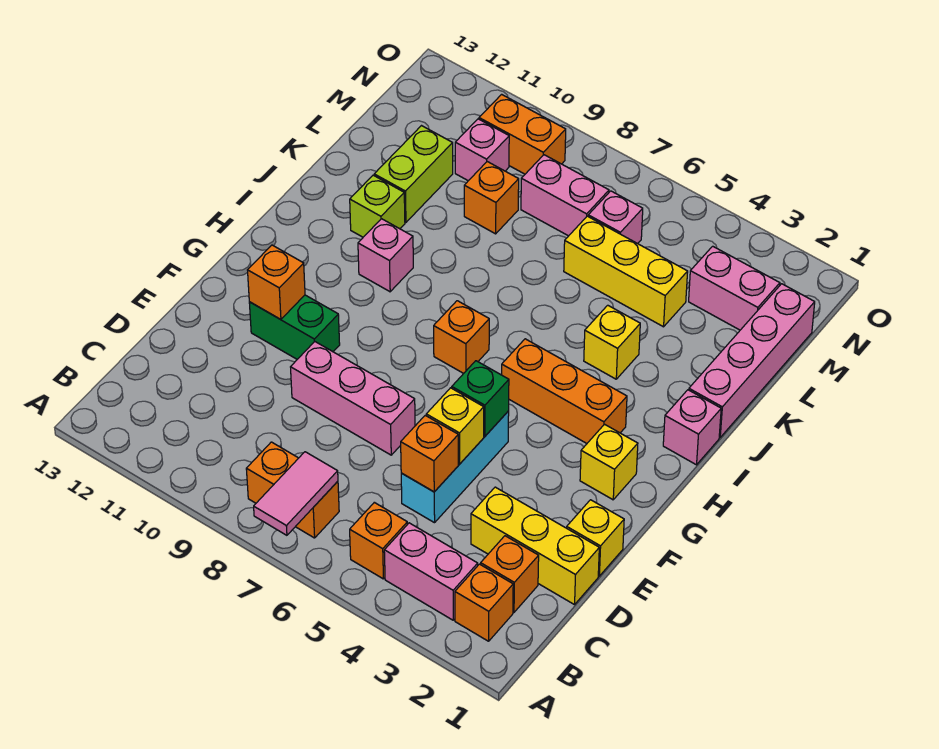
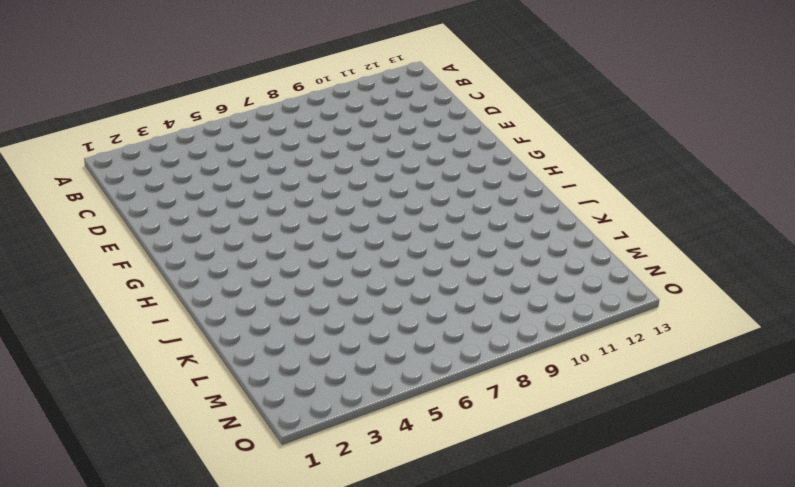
none -> orange 1x1 brick [455,564,513,641]
none -> pink 1x2 brick [384,523,478,620]
none -> orange 1x1 brick [350,502,407,579]
none -> orange 1x2 brick [246,442,339,538]

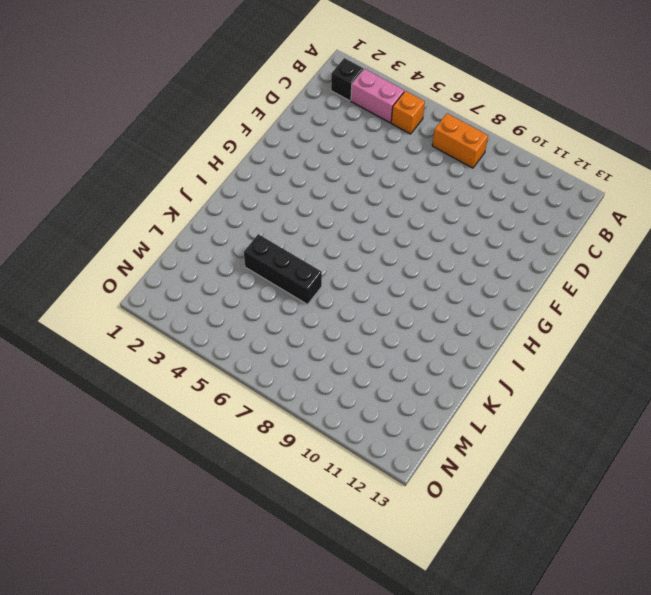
black 1x1 brick [331,58,363,101] -> orange 1x1 brick [455,564,513,641]
black 1x3 brick [244,234,322,304] -> none
none -> orange 1x1 brick [481,536,539,612]
none -> yellow 1x3 brick [471,487,599,605]
none -> cyan 1x3 brick [401,411,509,523]
none -> yellow 1x1 brick [567,500,624,576]

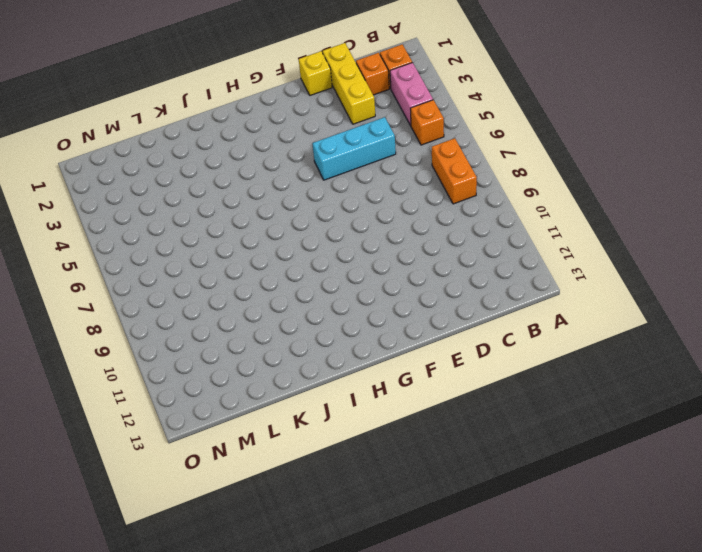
none -> pink 1x3 brick [291,342,415,455]
none -> green 1x2 brick [249,295,340,359]
none -> yellow 1x1 brick [580,424,638,500]
none -> orange 1x3 brick [502,339,627,443]

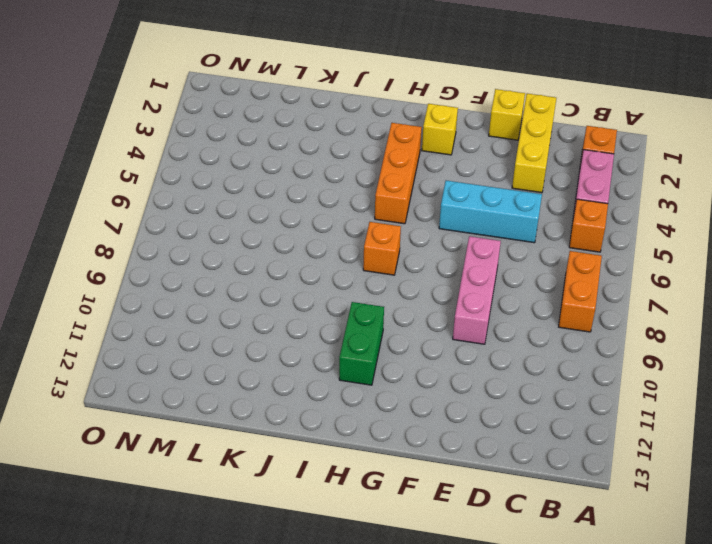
green 1x2 brick [339,302,384,385] -> green 1x2 brick moved to [249,295,340,359]
none -> orange 1x1 brick [481,536,539,612]
none -> pink 1x1 brick [663,390,721,465]
none -> pink 1x1 brick [358,219,413,292]
none -> pink 1x4 brick [689,284,815,437]

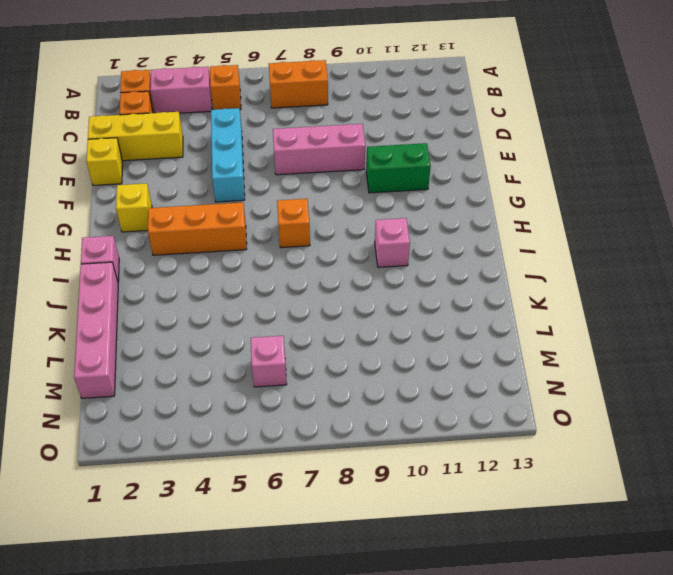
none -> yellow 1x1 brick [584,305,640,379]
none -> lime 1x1 brick [350,175,405,237]
none -> lime 1x2 brick [374,126,453,222]
none -> yellow 1x3 brick [564,216,688,327]

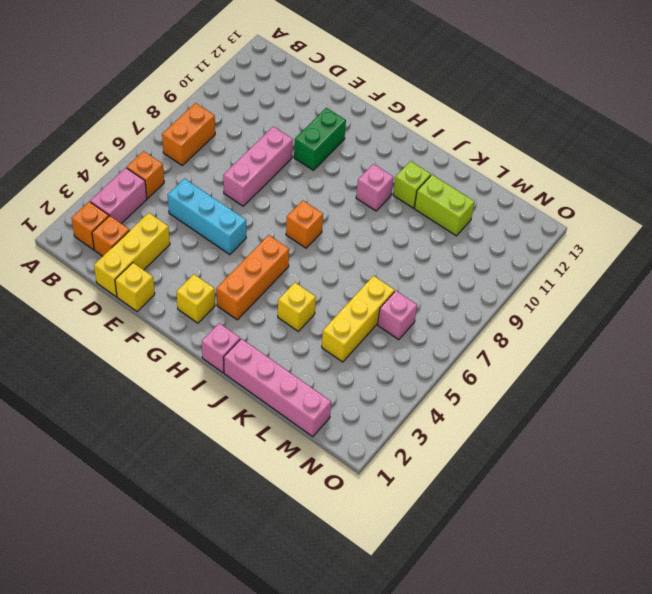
none -> orange 1x1 brick [464,162,519,234]
none -> pink 1x2 brick [689,246,780,330]
none -> pink 1x2 brick [521,155,609,236]
none -> pink 1x1 brick [455,119,509,181]

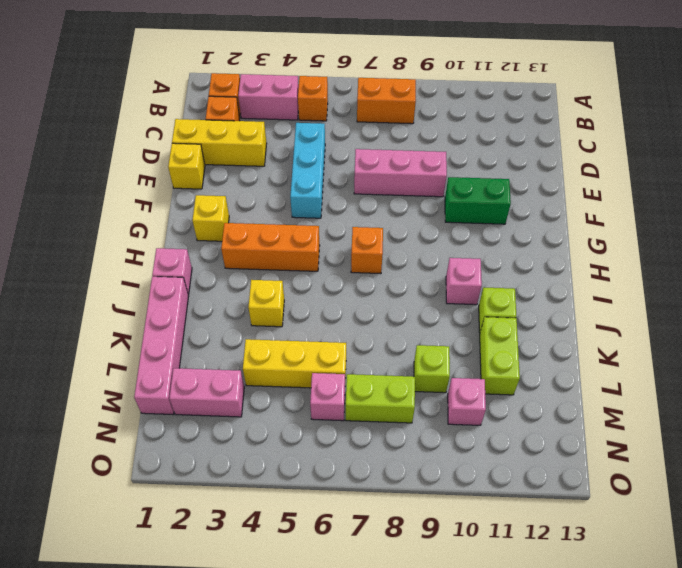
lime 1x1 brick [414,345,450,393] -> orange 1x1 brick [464,162,519,234]
lime 1x2 brick [345,374,415,423] -> pink 1x2 brick [521,155,609,236]
none -> orange 1x2 brick [479,94,566,174]
none -> pink 1x2 tile [254,452,338,535]
none -> orange 1x1 brick [401,415,458,492]
none -> yellow 1x1 brick [426,388,484,464]

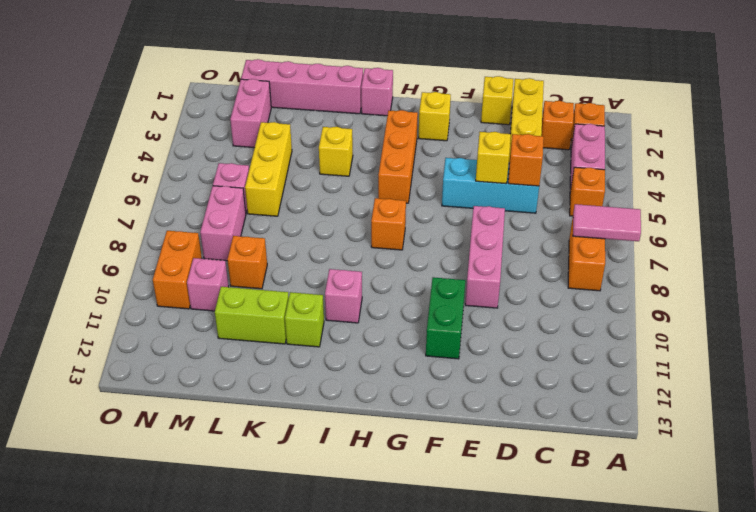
none -> green 1x1 brick [452,361,509,436]
none -> orange 1x1 brick [248,245,305,320]

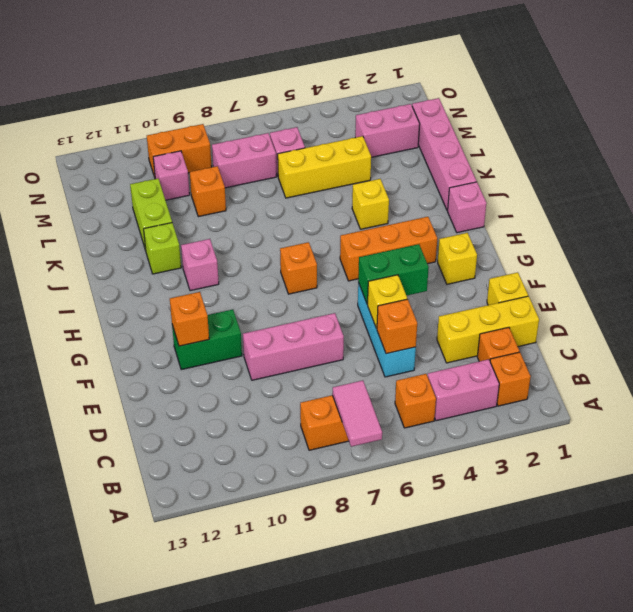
green 1x2 brick [358,244,429,304] -> green 1x1 brick [452,361,509,436]

